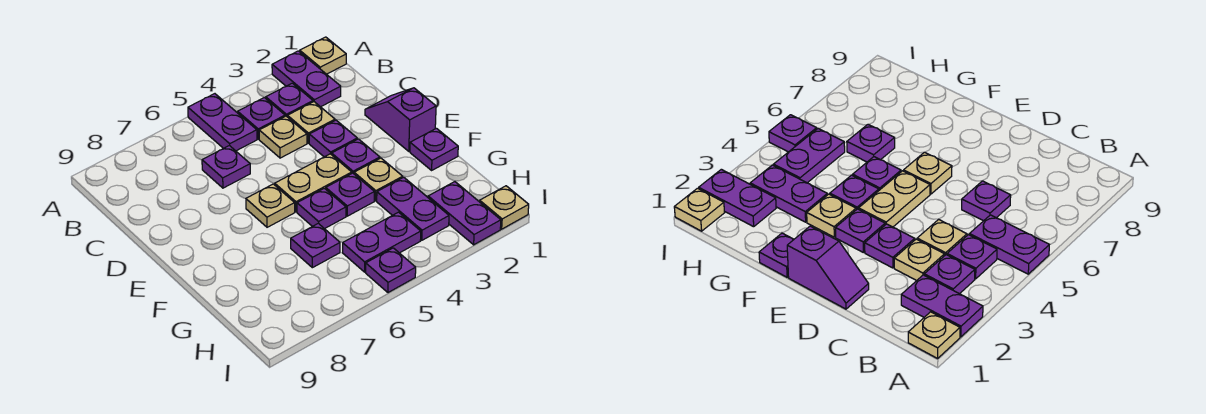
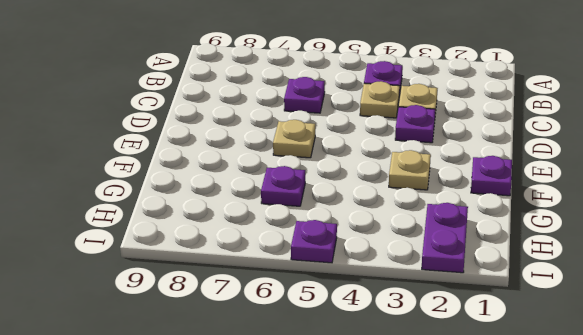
none -> tan 1x1 plate [300,37,346,74]
none -> purple 1x2 plate [272,51,341,107]
none -> purple 1x2 plate [188,94,257,151]

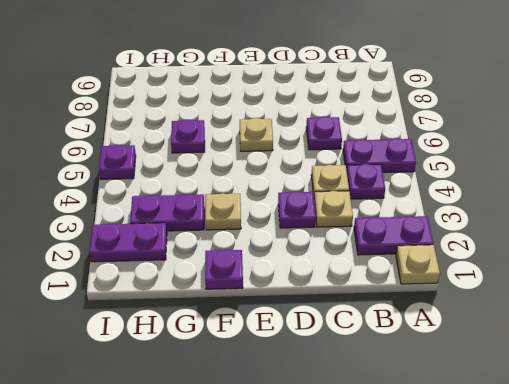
none -> purple 1x1 plate [266,83,313,116]
none -> purple 1x2 slope [365,88,436,151]
none -> purple 1x1 plate [332,139,380,174]

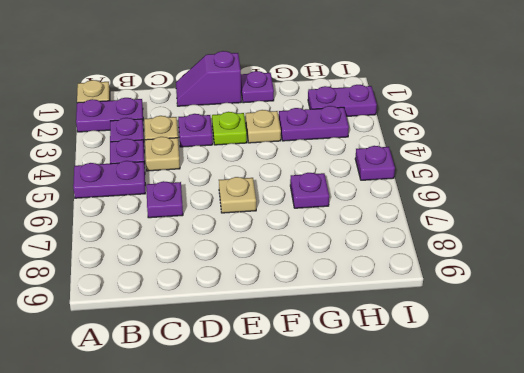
lime 1x1 plate [212,112,247,145] -> purple 1x1 plate [332,139,380,174]
none -> tan 1x2 plate [275,154,352,212]
none -> purple 1x1 plate [326,173,374,216]
none -> purple 1x1 plate [297,188,346,229]

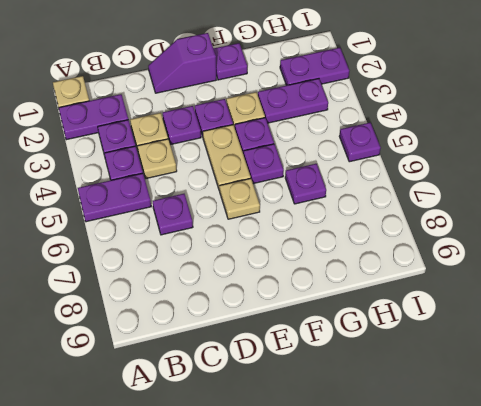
none -> purple 1x2 plate [342,212,421,272]
none -> tan 1x1 plate [480,186,529,229]

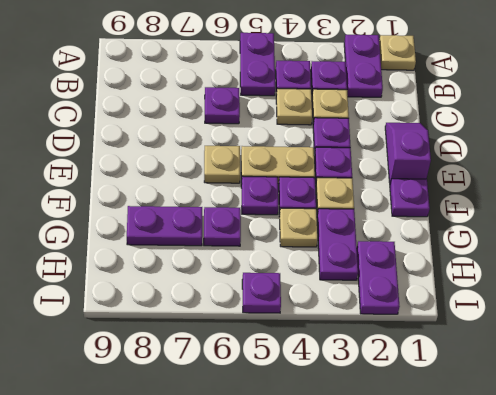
tan 1x1 plate [279,208,318,247] -> tan 1x1 plate moved to [480,186,529,229]
purple 1x2 plate [127,206,202,246] -> purple 1x2 plate moved to [342,212,421,272]

